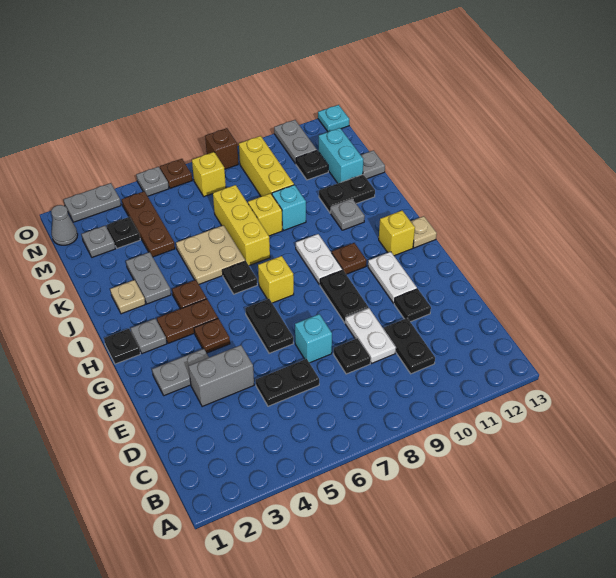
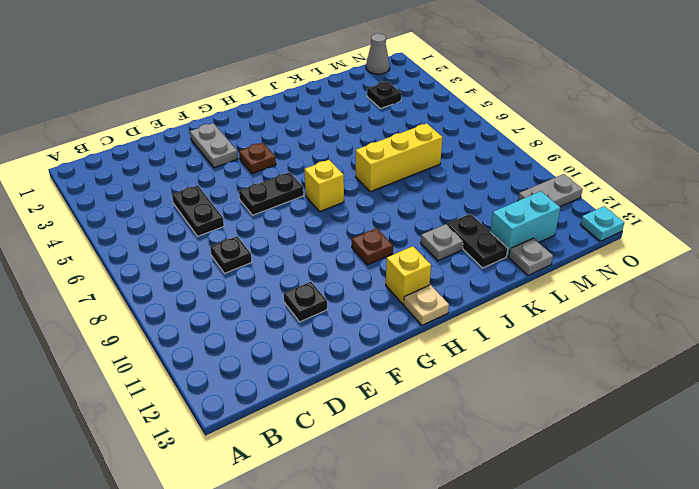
none -> black 1x2 plate [384,318,435,374]
none -> white 1x2 plate [345,308,396,363]
none -> grey 1x2 brick [189,345,254,407]
none -> cyan 1x1 brick [295,314,332,363]

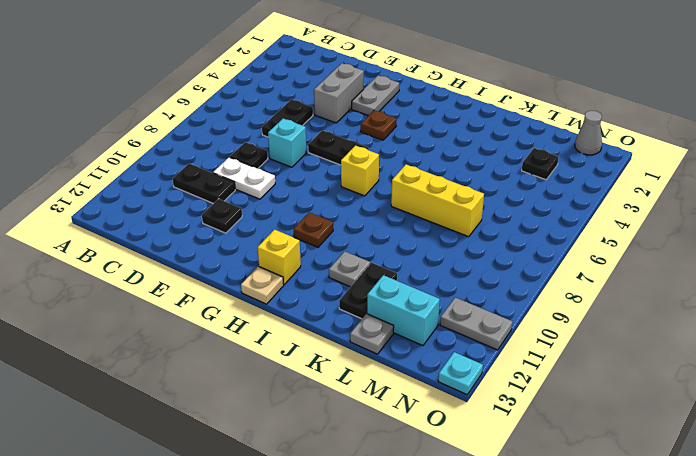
none -> black 1x2 plate [320,270,369,323]
none -> white 1x2 plate [368,252,417,303]
none -> black 1x1 plate [104,329,140,364]
none -> grey 1x1 plate [131,319,167,354]

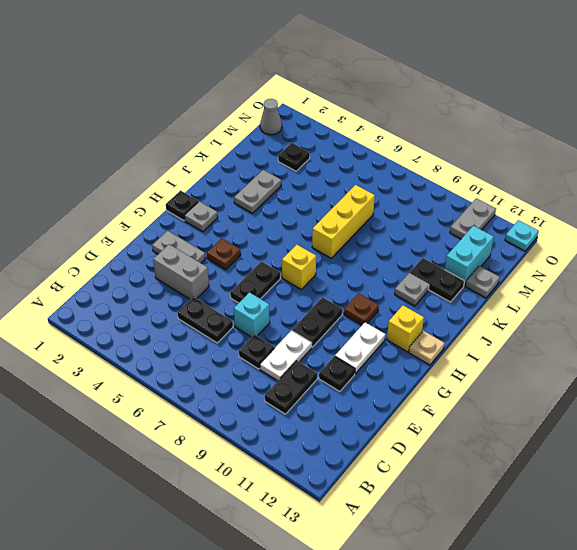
none -> brown 1x2 plate [157,299,218,343]
none -> white 1x2 plate [296,234,343,285]
none -> brown 1x1 plate [172,280,207,309]
none -> black 1x1 plate [222,261,257,294]

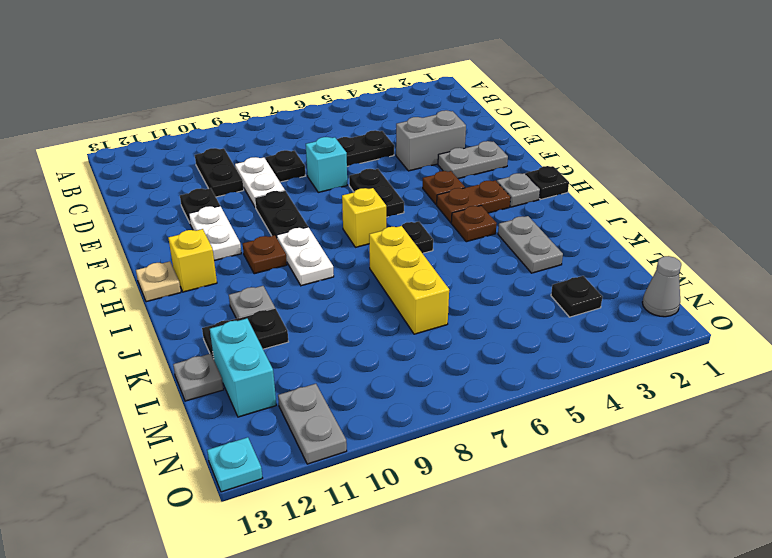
none -> tan 1x1 plate [110,280,145,314]
none -> tan 2x2 plate [176,225,245,284]
none -> yellow 1x1 brick [248,193,282,236]
none -> cyan 1x1 brick [272,185,306,230]

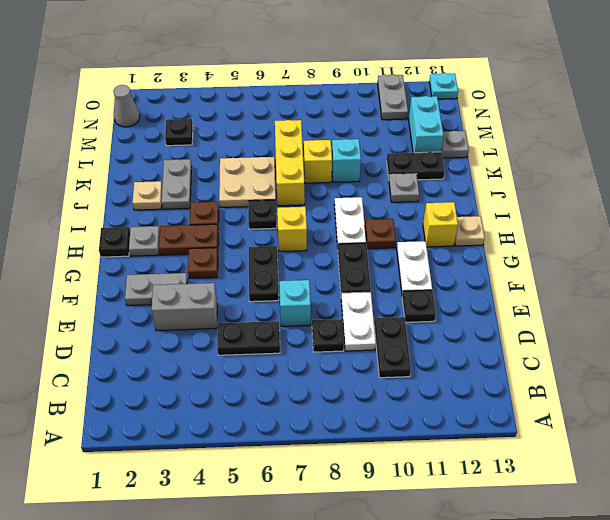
none -> brown 1x3 plate [122,191,175,257]
none -> yellow 1x3 brick [239,136,294,196]
none -> grey 1x1 plate [82,226,115,257]
none -> black 1x1 plate [296,151,328,180]

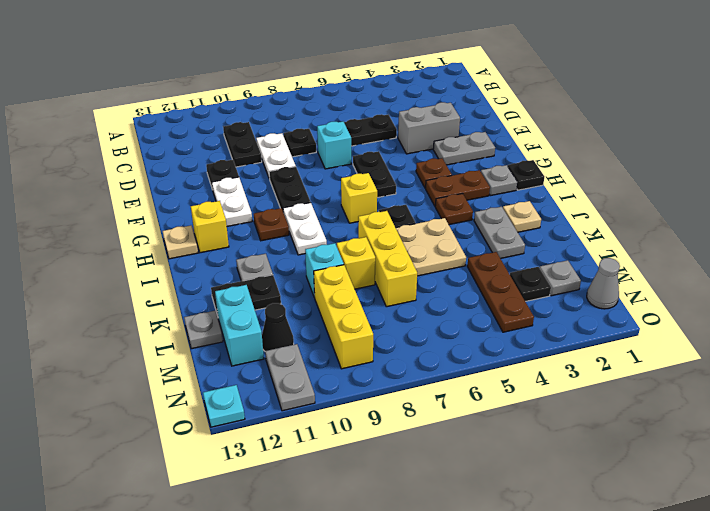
black 1x1 cone [262,303,294,351] -> black 1x1 plate [296,151,328,180]
none -> yellow 1x1 brick [192,152,226,197]
none -> grey 1x2 plate [64,183,121,222]
none -> grey 1x1 plate [136,167,169,196]
none -> brown 1x1 plate [160,159,192,188]

